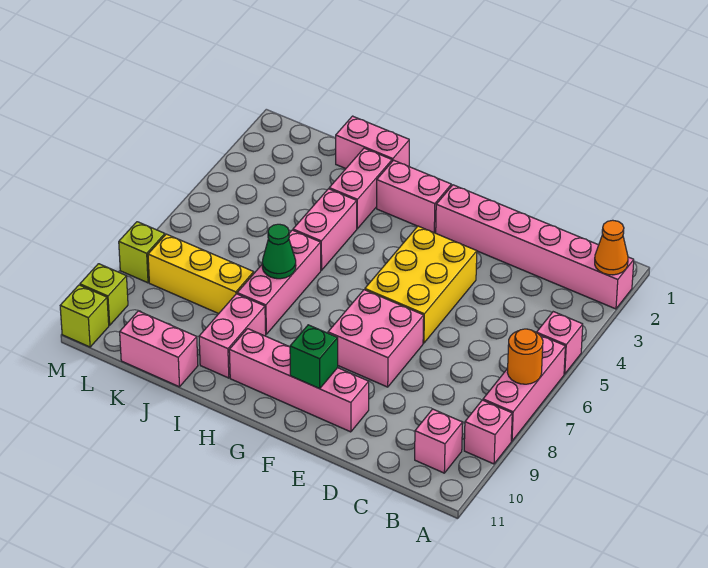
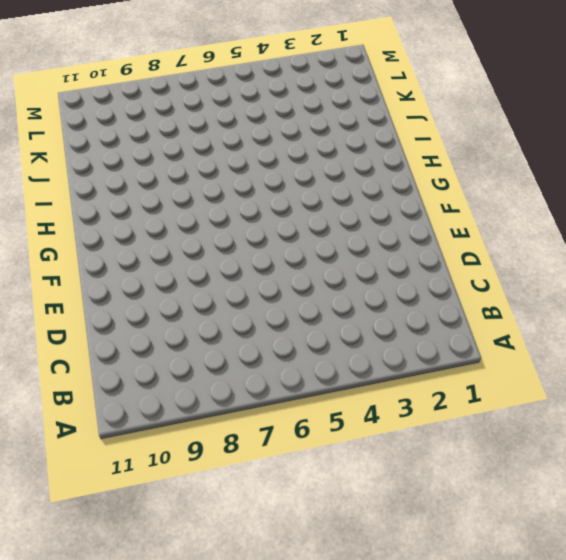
none -> pink 1x6 brick [436,185,634,309]
none -> pink 1x1 brick [537,312,583,374]
none -> pink 1x3 brick [483,335,565,441]

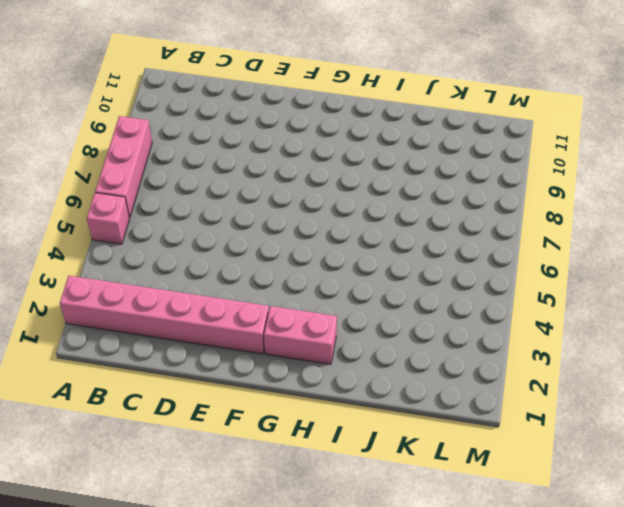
none -> pink 1x1 brick [464,400,512,464]
none -> pink 1x1 brick [415,409,463,473]
none -> yellow 2x3 brick [365,226,477,343]

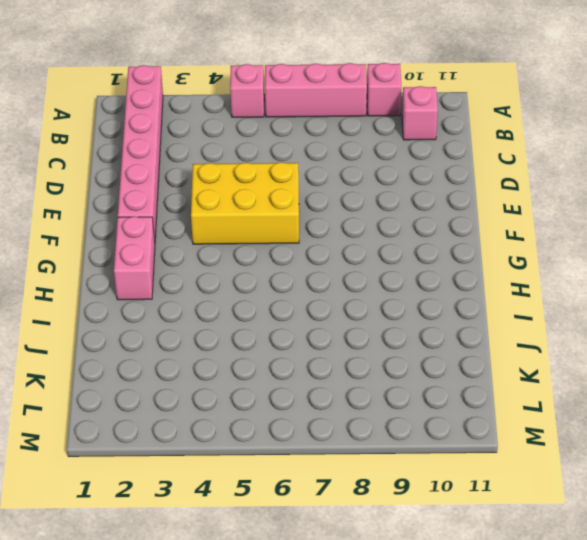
none -> pink 2x2 brick [328,290,424,387]
none -> pink 1x4 brick [229,329,369,432]
none -> pink 1x2 brick [336,116,409,169]

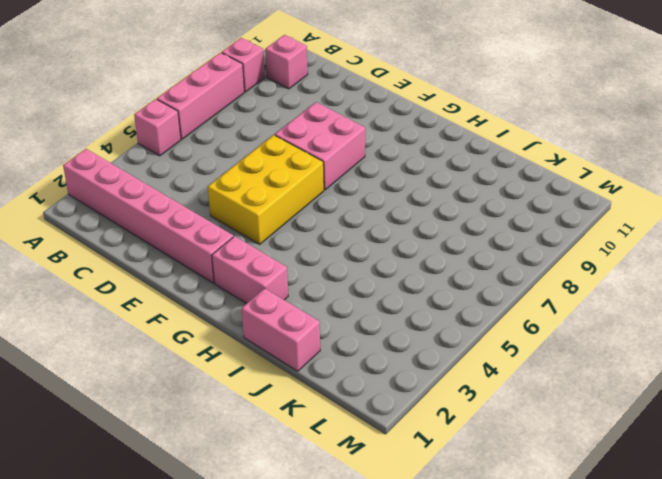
none -> pink 1x4 brick [229,329,369,432]
none -> pink 1x2 brick [329,148,392,229]
none -> pink 1x2 brick [293,189,357,270]

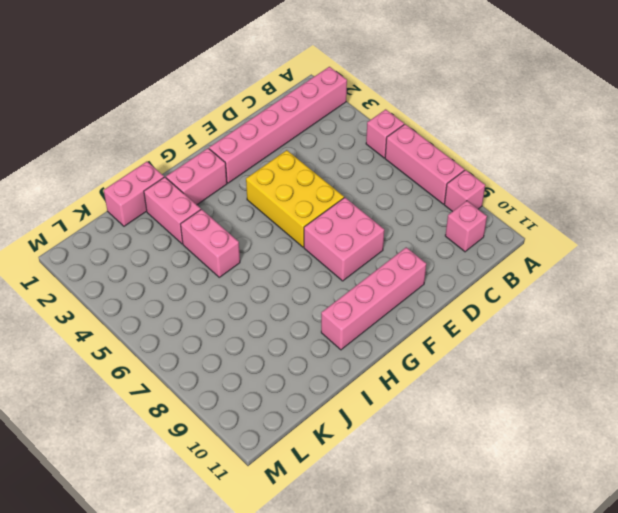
none -> pink 1x3 brick [237,230,321,334]
none -> pink 1x2 brick [199,294,266,378]
none -> yellow 1x3 brick [148,234,254,314]

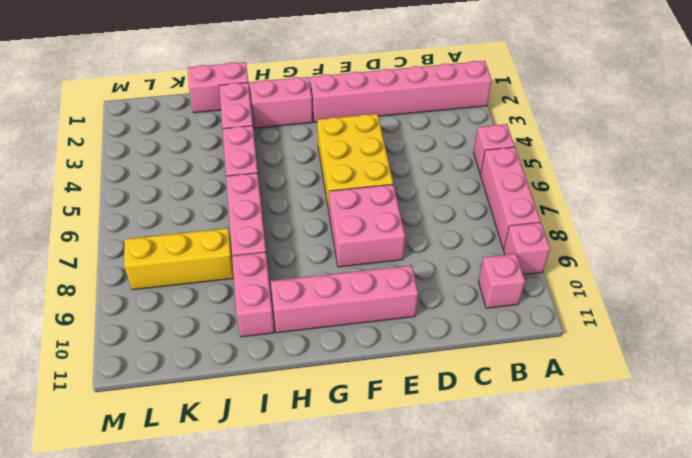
none -> pink 1x2 brick [120,311,198,387]
none -> lime 1x1 brick [119,222,165,283]
none -> lime 1x1 brick [80,264,128,325]

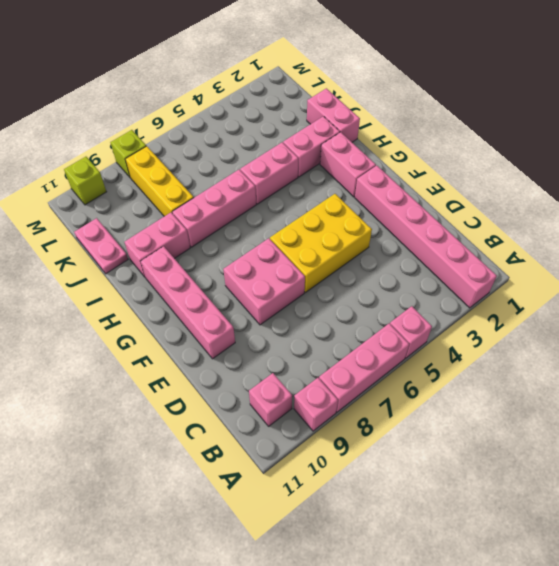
pink 1x2 plate [74,218,128,274] -> pink 1x2 brick [120,311,198,387]
none -> lime 1x1 brick [60,285,109,347]
none -> orange 1x1 cone [595,220,628,275]
none -> orange 1x1 round brick [507,329,543,384]

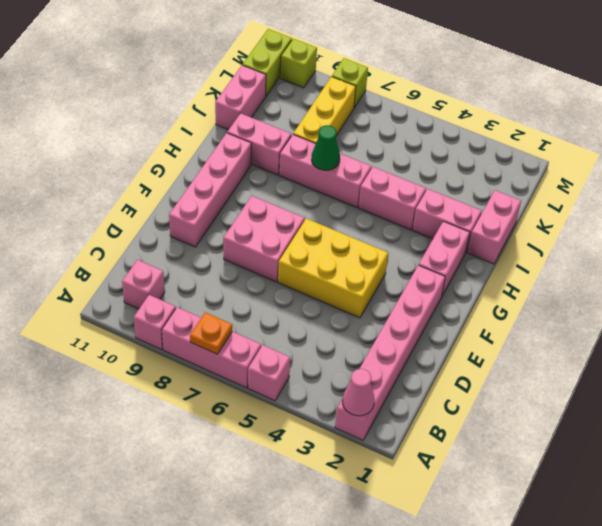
pink 1x1 cone [343,369,375,416] -> orange 1x1 cone [595,220,628,275]
orange 1x1 plate [190,312,232,354] -> orange 1x1 round brick [507,329,543,384]
lime 1x2 brick [243,29,292,96] -> lime 1x1 brick [60,285,109,347]
none -> green 1x1 brick [290,325,338,389]

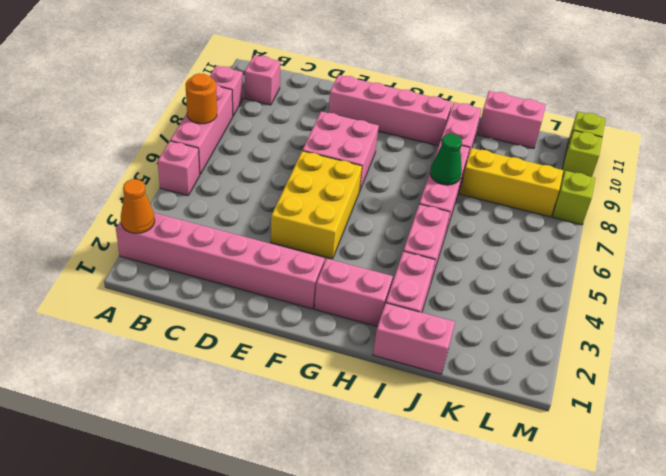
none -> green 1x1 brick [290,325,338,389]

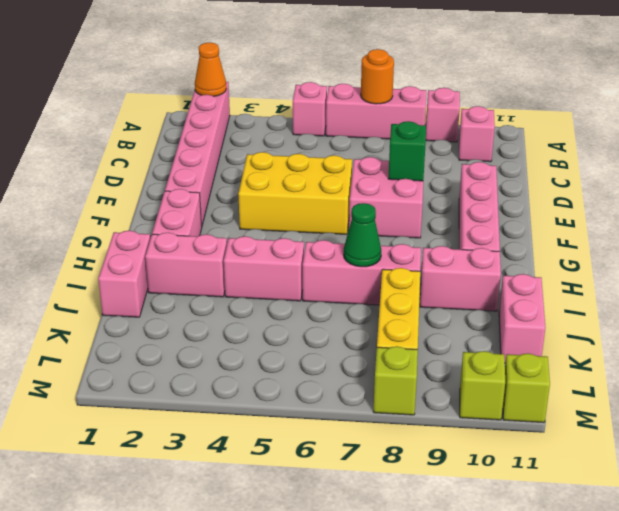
green 1x1 brick [388,121,426,181] -> green 1x1 brick moved to [290,325,338,389]

